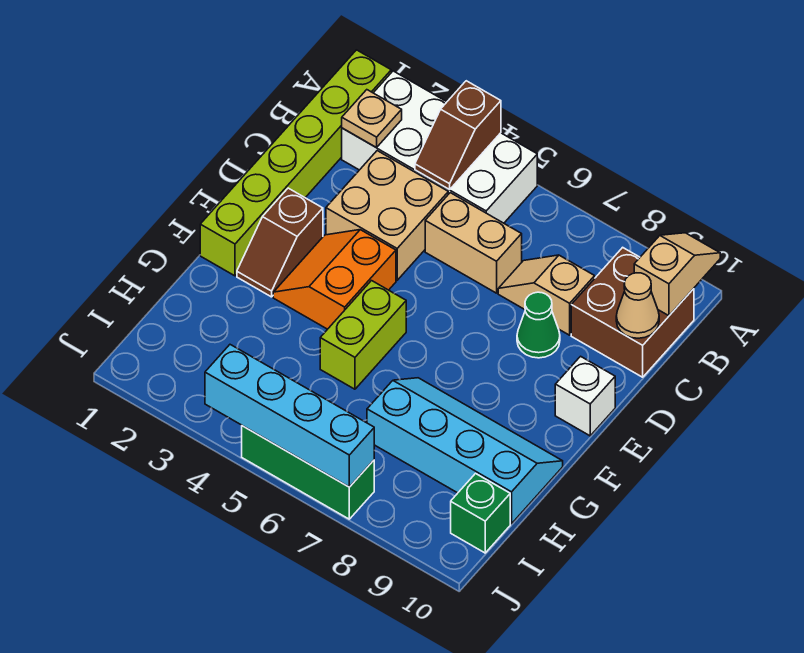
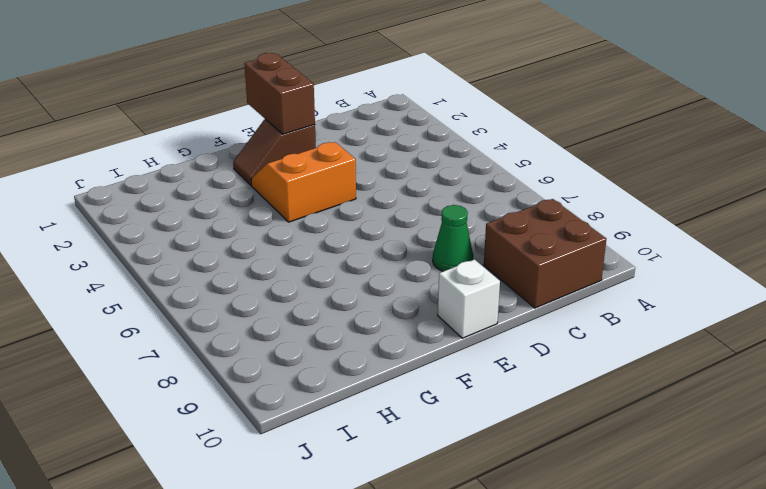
brown 1x2 brick [244,53,315,134] -> none
none -> lime 1x6 brick [200,50,391,276]
none -> white 2x4 brick [342,71,537,223]
none -> tan 2x2 brick [326,151,448,280]

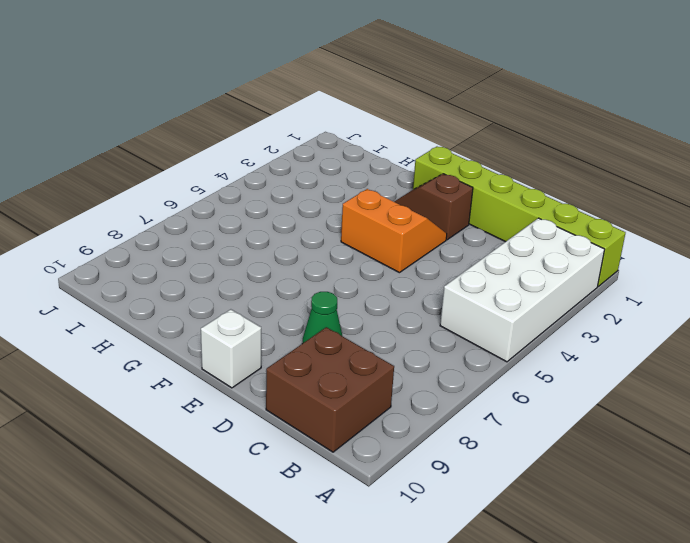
none -> tan 2x2 brick [326,151,448,280]
none -> tan 1x2 brick [425,193,522,293]
none -> tan 1x2 slope [498,255,595,335]

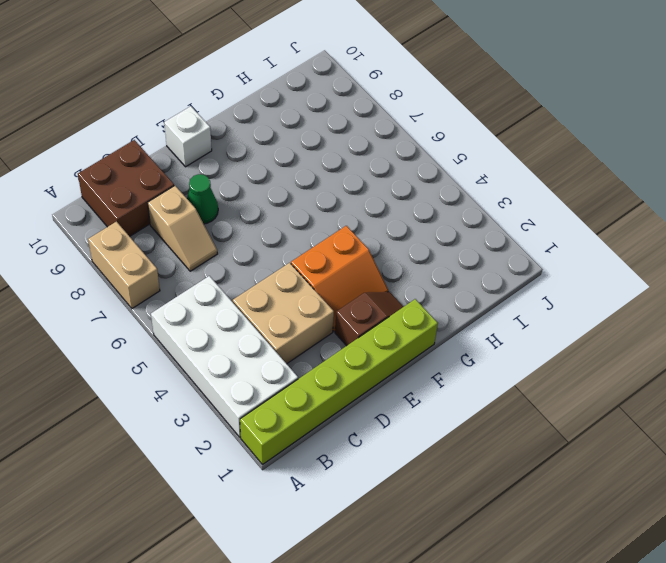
tan 1x2 brick [88,222,160,308] -> tan 1x2 brick moved to [425,193,522,293]
none -> lime 1x2 brick [320,281,406,389]
none -> cyan 2x4 slope [367,378,563,524]
none -> green 1x1 brick [451,474,510,553]

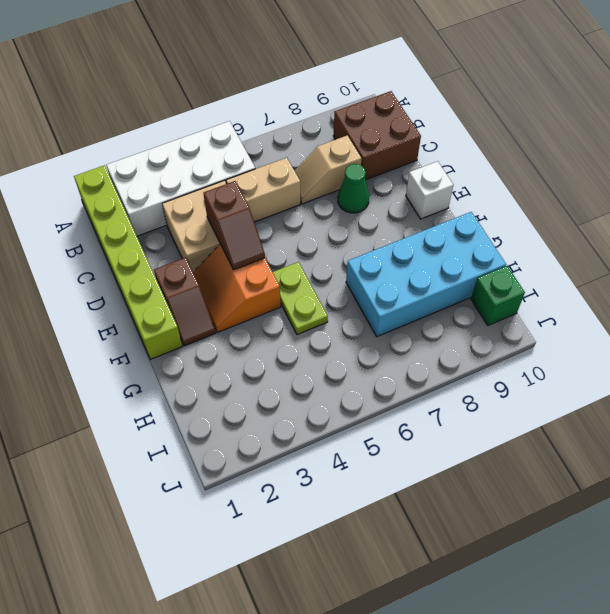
brown 1x2 slope [204,181,265,270] -> brown 1x2 slope moved to [415,81,501,190]
lime 1x2 plate [273,262,328,335] -> lime 1x2 brick [320,281,406,389]
cyan 2x4 brick [346,212,506,337] -> cyan 2x4 slope [367,378,563,524]
none -> green 1x3 brick [242,426,374,519]
none -> tan 1x2 slope [634,233,720,316]
none -> tan 1x1 plate [342,90,402,147]

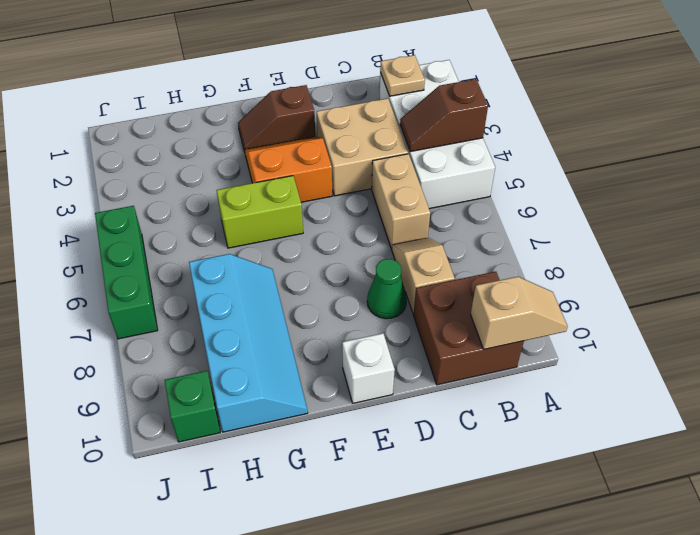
none -> lime 1x6 brick [200,50,391,276]
none -> tan 1x1 cone [616,273,659,338]
none -> cyan 1x4 brick [205,345,374,487]

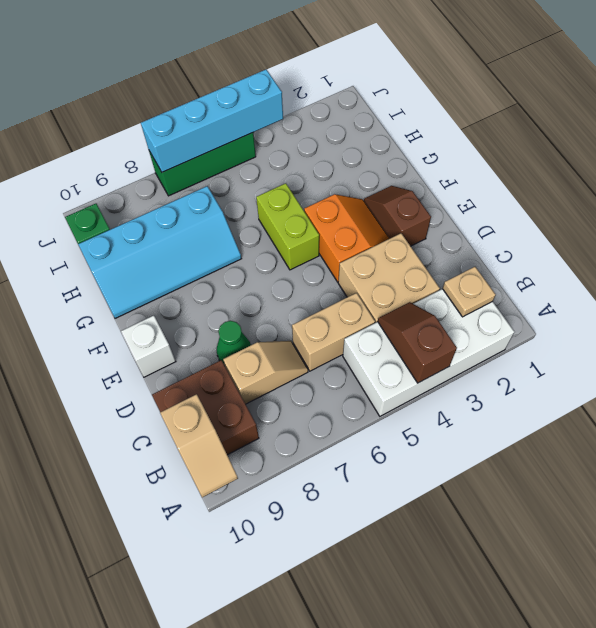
none -> lime 1x6 brick [200,50,391,276]
none -> tan 1x1 cone [616,273,659,338]

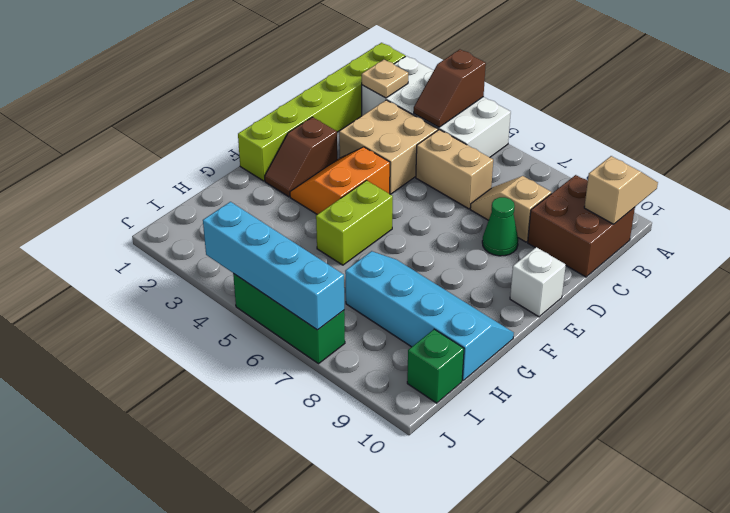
none -> tan 1x1 cone [616,273,659,338]

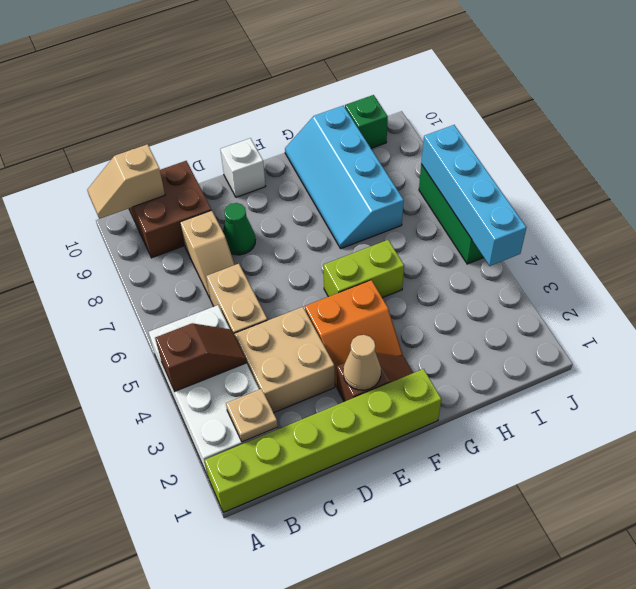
tan 1x1 cone [343,335,381,390] -> tan 1x1 cone moved to [616,273,659,338]

